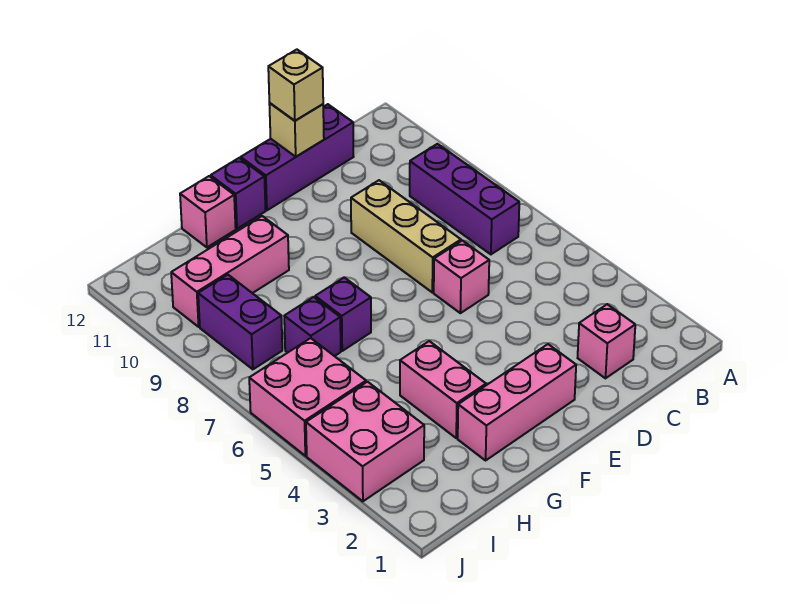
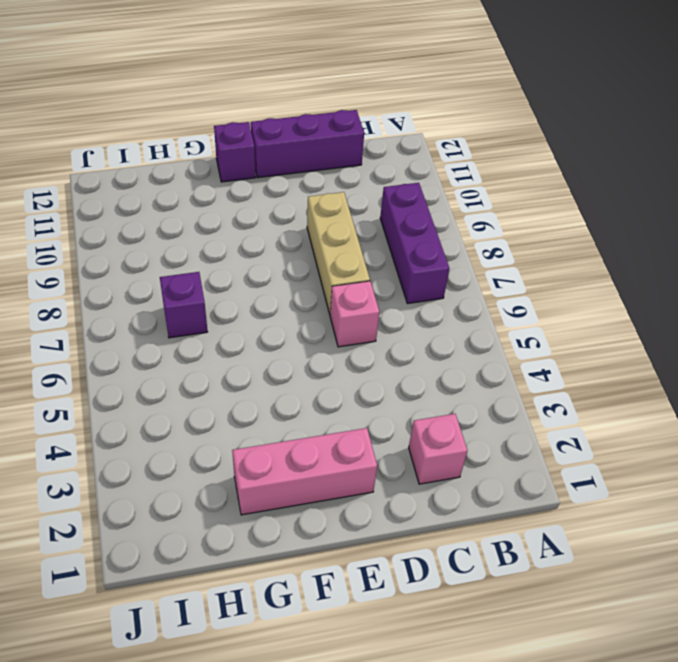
none -> pink 1x2 brick [400,341,486,438]
none -> purple 1x1 brick [315,277,371,351]
none -> pink 1x3 brick [171,216,289,327]

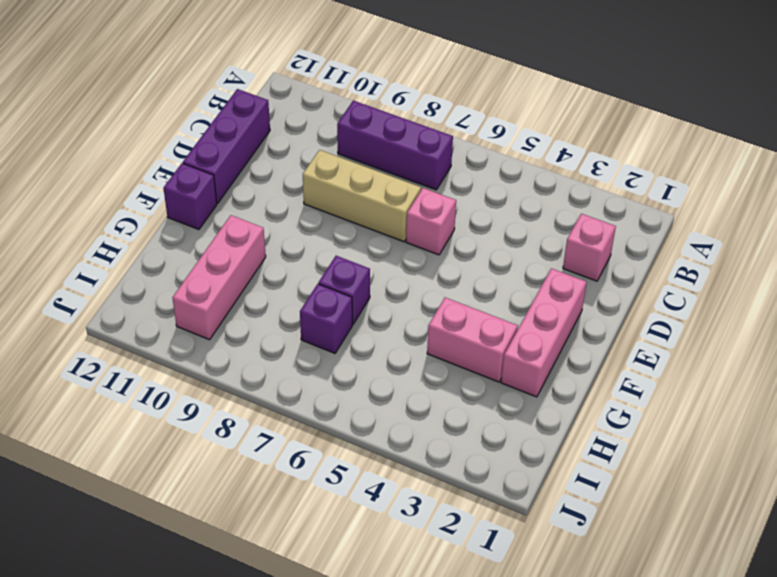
none -> pink 1x1 brick [180,176,236,247]
none -> pink 2x2 brick [306,382,424,501]
none -> pink 2x2 brick [249,338,366,456]

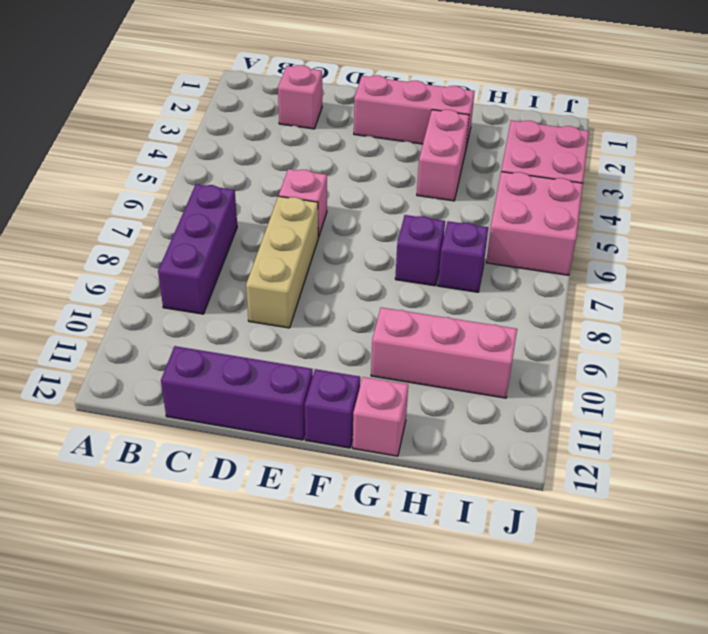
none -> purple 1x2 brick [198,275,282,369]
none -> tan 1x1 brick [269,103,324,157]
none -> tan 1x1 brick [268,50,323,121]

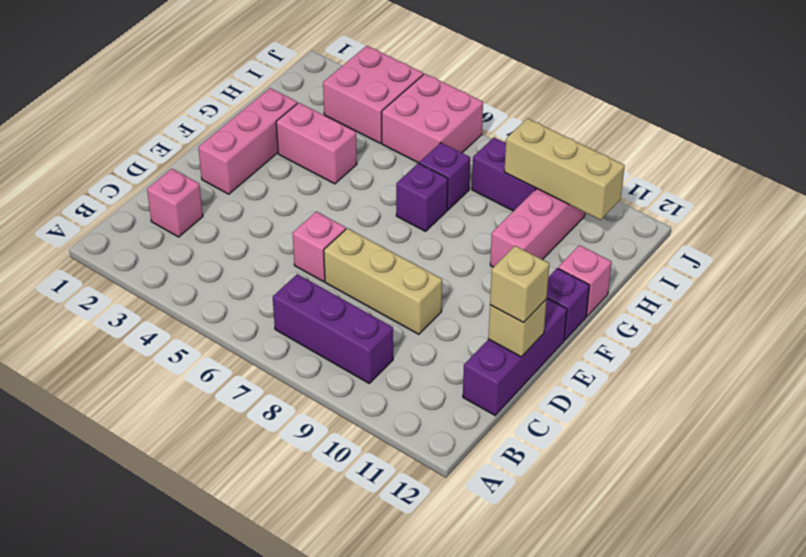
tan 1x3 brick [504,118,625,220] -> none

